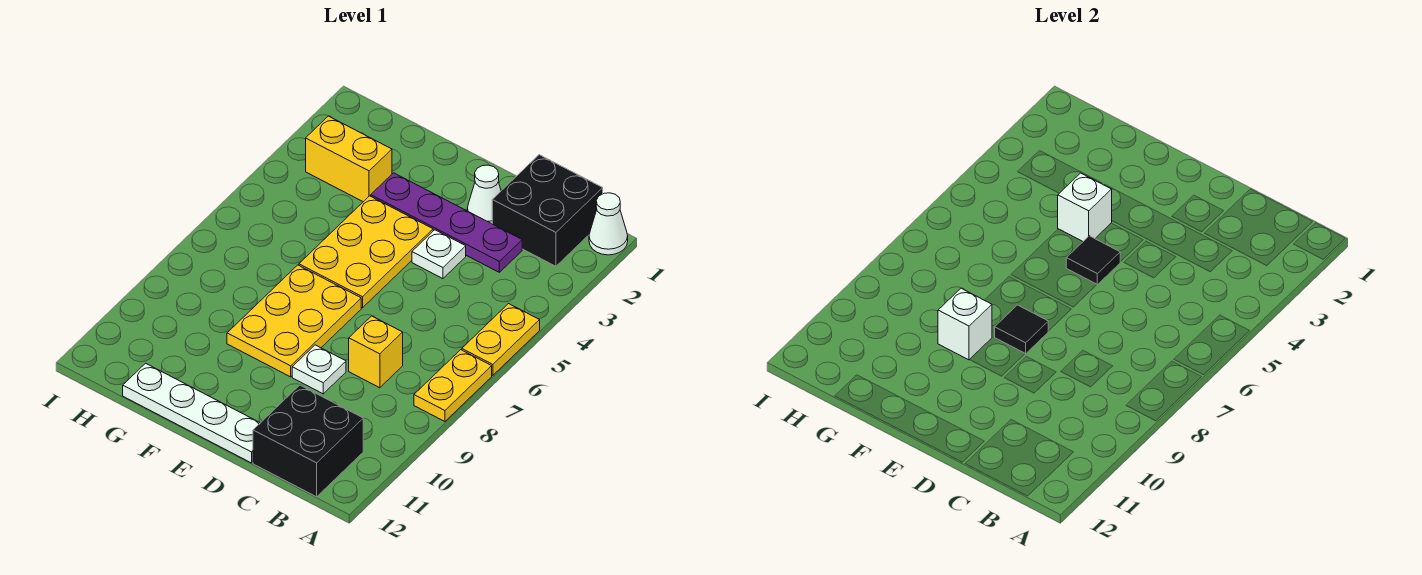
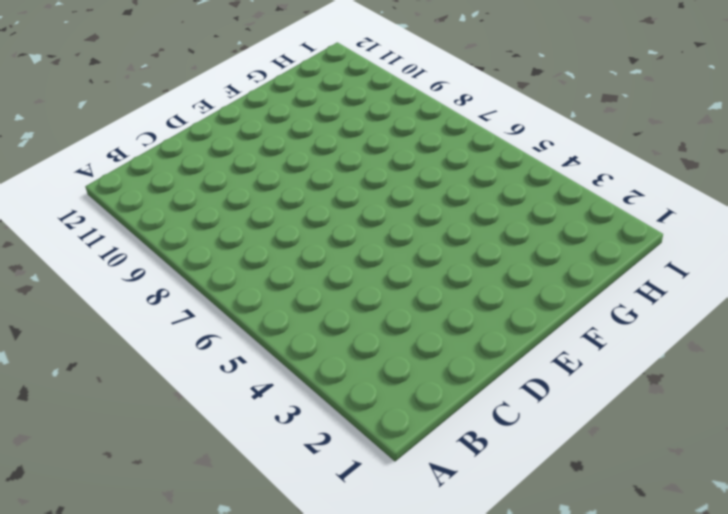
none -> white 1x1 cone [589,193,628,255]
none -> yellow 1x2 plate [462,304,540,375]
none -> yellow 1x2 plate [414,350,492,421]

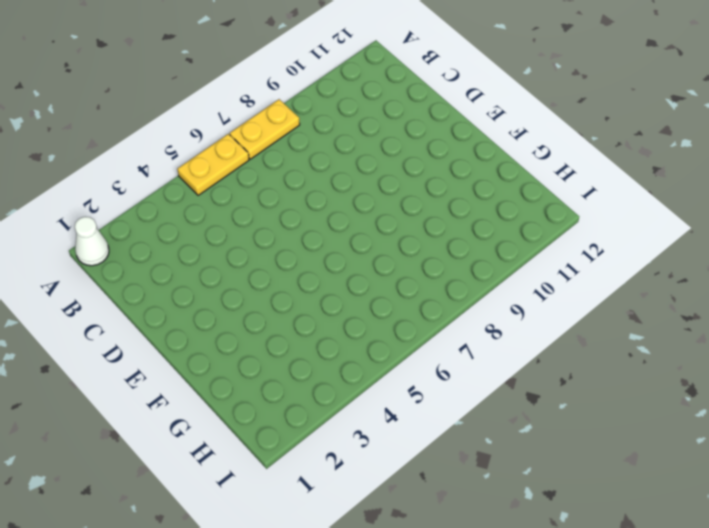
none -> black 2x2 brick [492,155,603,266]
none -> black 2x2 brick [253,385,363,497]
none -> purple 1x4 plate [371,173,522,272]

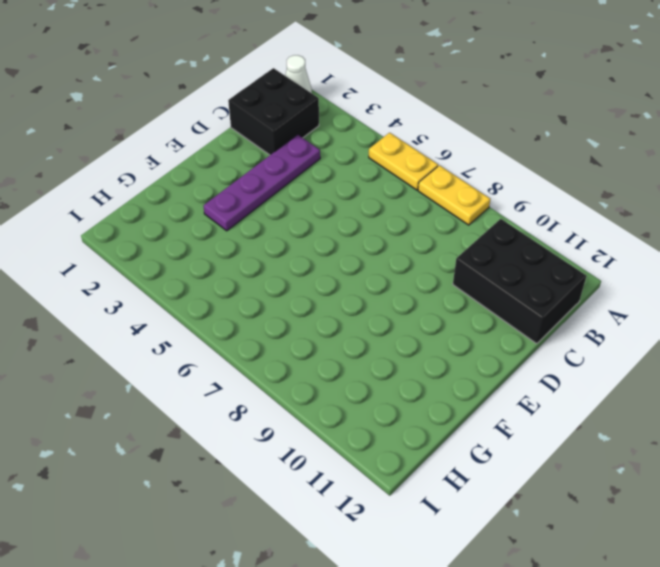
black 2x3 brick [453,219,586,344] -> black 2x2 brick [253,385,363,497]
none -> yellow 1x1 brick [349,316,403,388]
none -> white 1x1 cone [467,165,501,224]
none -> white 1x1 plate [412,230,466,279]

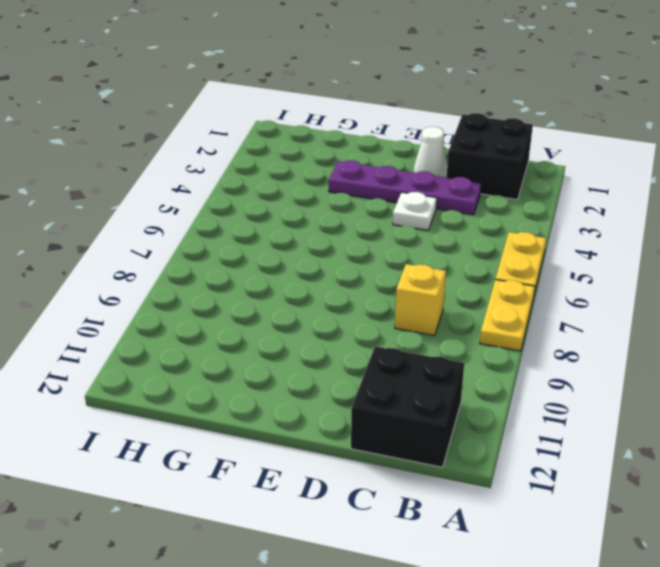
none -> white 1x1 cone [589,193,628,255]
none -> white 1x1 plate [292,345,346,394]
none -> white 1x4 plate [123,363,260,463]

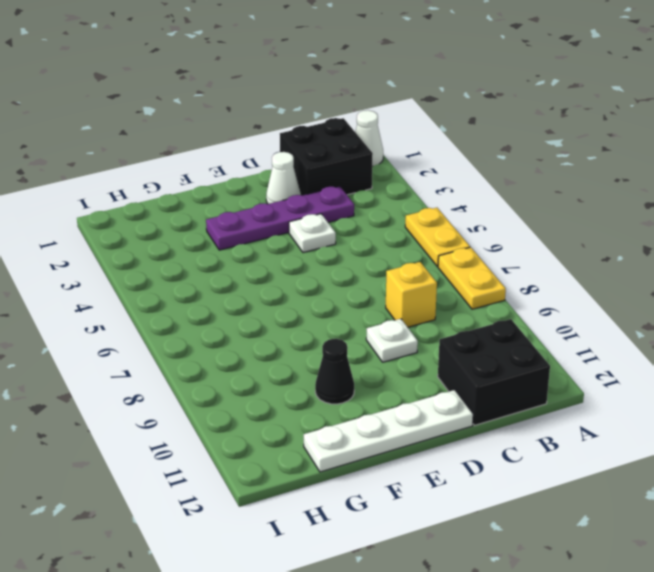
black 1x1 cone [315,339,354,404] -> none
none -> yellow 2x3 plate [299,196,433,308]
none -> yellow 2x3 plate [227,265,361,377]
none -> yellow 1x2 brick [306,116,392,202]

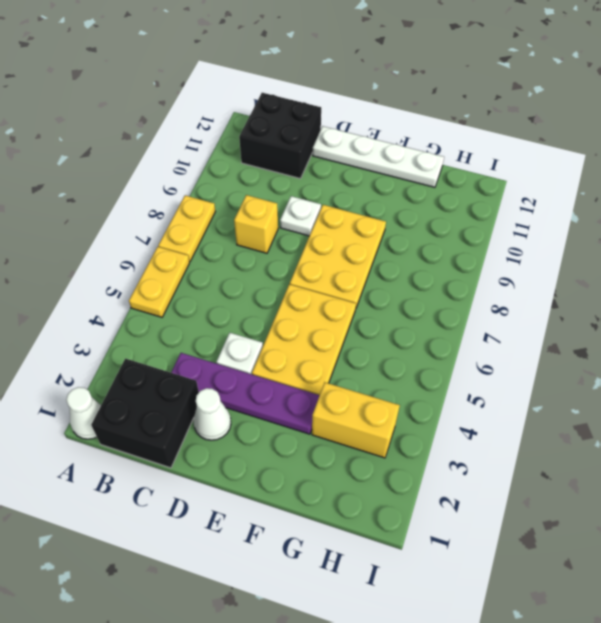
none -> black 1x1 tile [1066,236,1120,285]
none -> black 1x1 tile [995,305,1048,354]
none -> white 1x1 brick [1058,173,1112,241]

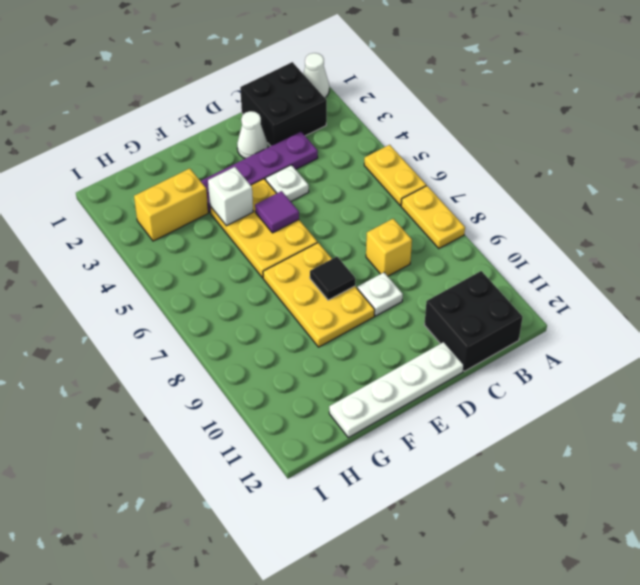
purple 1x1 tile [255,191,299,233] -> black 1x1 tile [1066,236,1120,285]
none -> white 1x1 brick [938,288,992,360]

